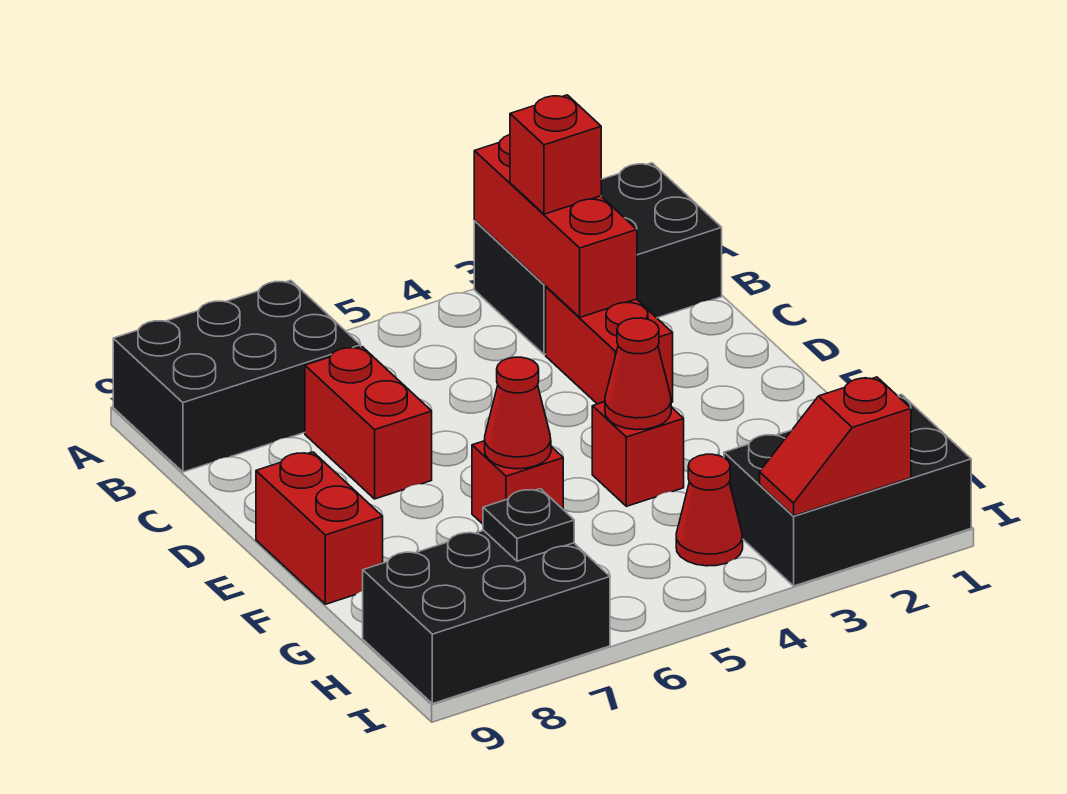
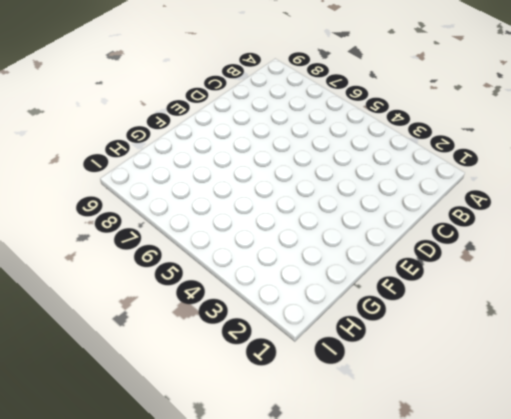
none -> black 2x3 brick [474,163,722,354]
none -> black 2x3 brick [113,281,361,472]
none -> red 1x2 brick [546,287,673,404]

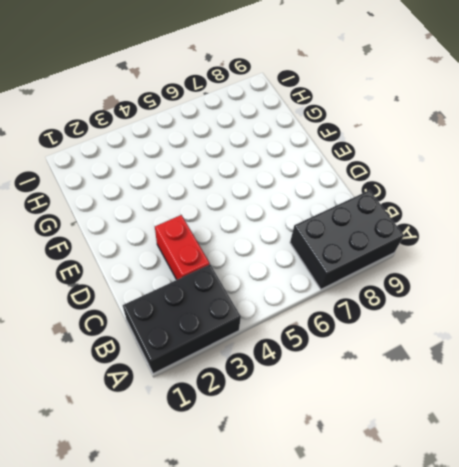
none -> red 1x2 brick [305,347,432,499]
none -> red 1x2 brick [256,452,383,604]
none -> red 1x1 brick [592,402,684,506]

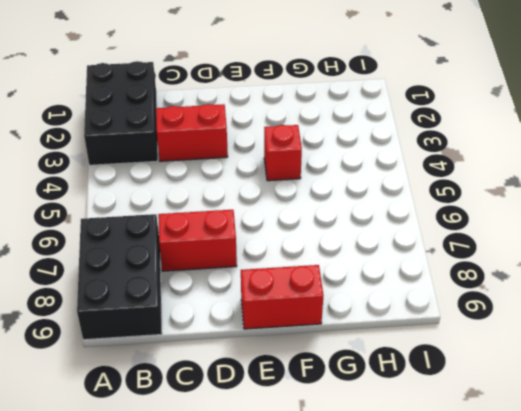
none -> red 1x1 brick [472,441,563,524]
none -> black 2x3 brick [724,395,971,586]
none -> red 1x1 cone [676,454,743,566]

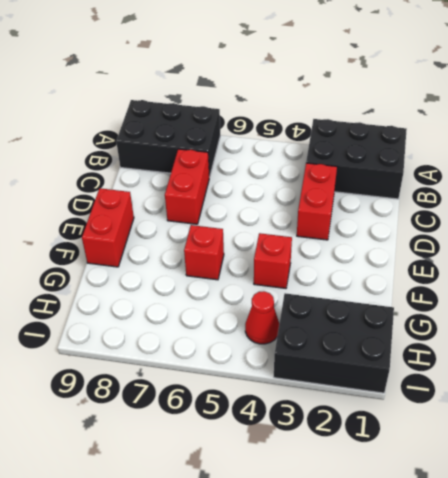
none -> black 2x3 brick [363,530,610,704]
none -> red 1x3 brick [474,135,637,317]
none -> red 1x1 cone [605,318,671,430]

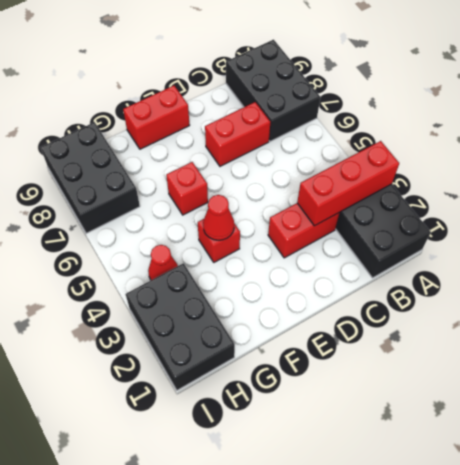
none -> red 1x1 cone [485,357,551,469]
none -> black 1x1 plate [483,489,574,561]
none -> red 1x2 slope [760,377,911,516]

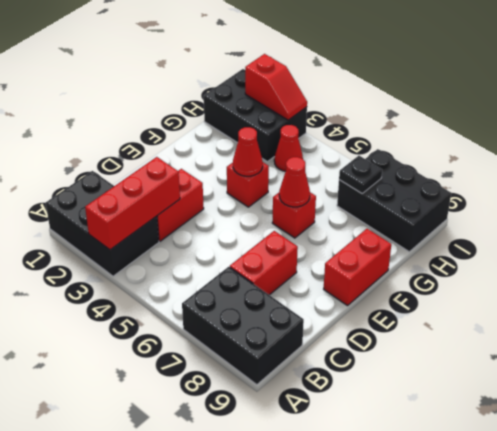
none -> red 1x1 brick [510,95,601,214]

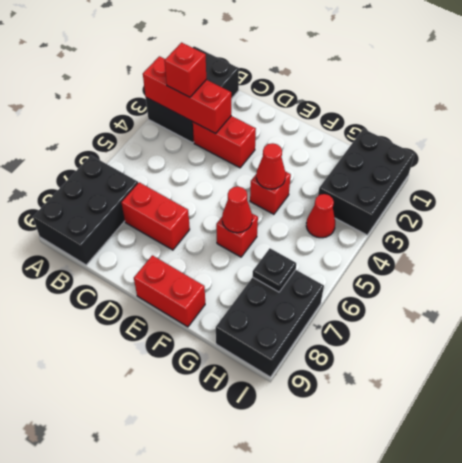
none -> red 1x2 slope [760,377,911,516]

